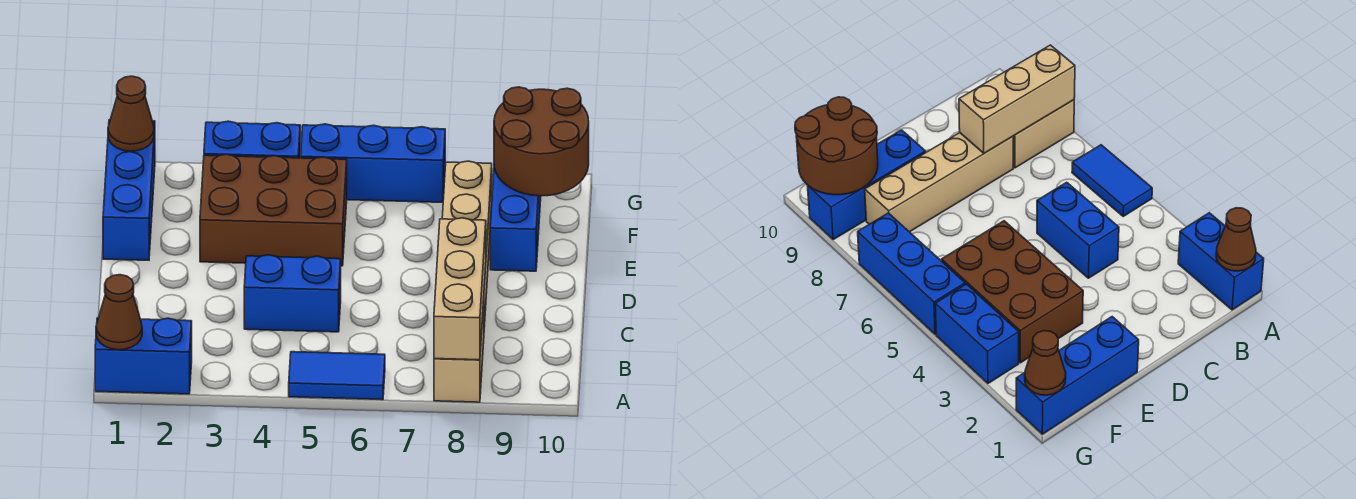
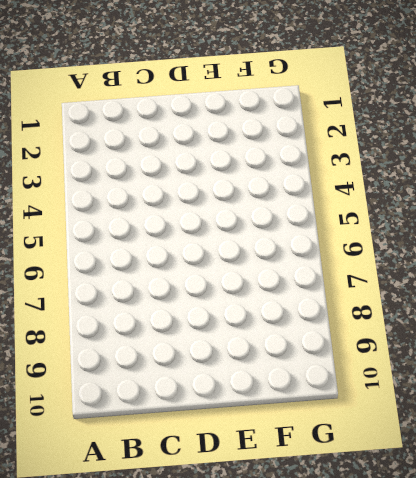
none -> blue 1x2 brick [95,318,192,394]
none -> blue 1x2 tile [289,352,385,400]
none -> tan 1x2 brick [434,301,484,402]

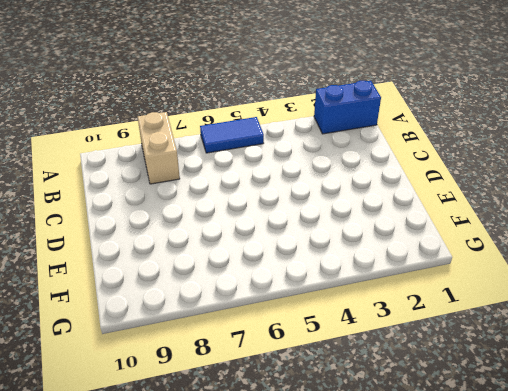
none -> blue 1x2 brick [244,255,341,332]
none -> tan 1x4 brick [442,161,492,327]
none -> blue 1x3 brick [103,120,155,260]

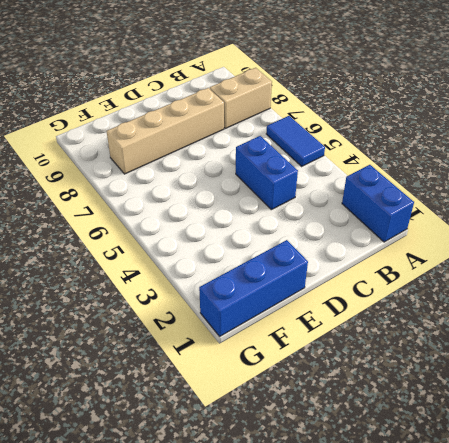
none -> brown 2x3 brick [200,154,347,266]
none -> blue 1x3 brick [490,168,541,271]
none -> blue 1x2 brick [204,121,300,158]

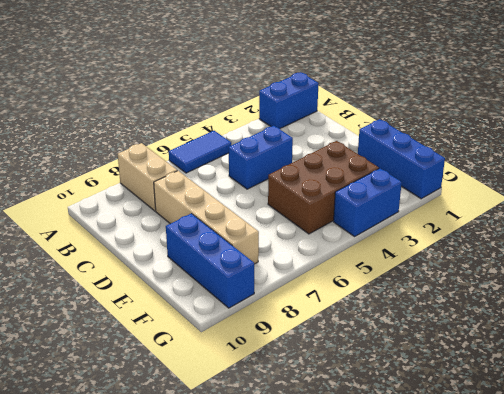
none -> blue 1x3 brick [301,124,445,202]
none -> brown 1x1 cone [96,275,142,350]
none -> tan 1x3 brick [434,218,486,360]

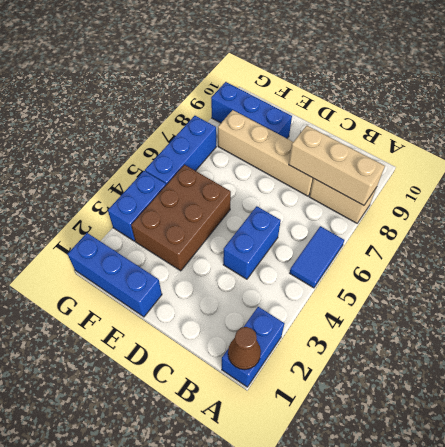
none -> brown 2x2 round brick [494,87,589,196]
none -> brown 1x1 cone [108,76,154,151]

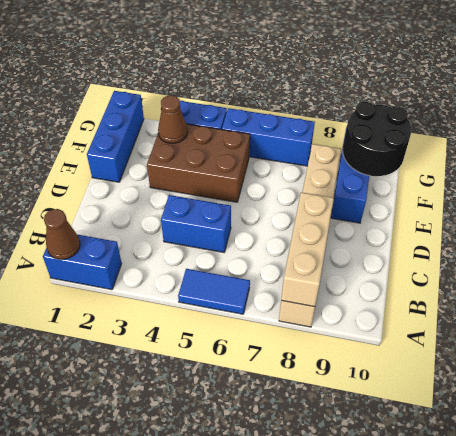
brown 1x1 cone [158,95,188,143] -> brown 1x1 cone moved to [108,76,154,151]
black 2x2 round brick [343,102,411,176] -> brown 2x2 round brick [494,87,589,196]

